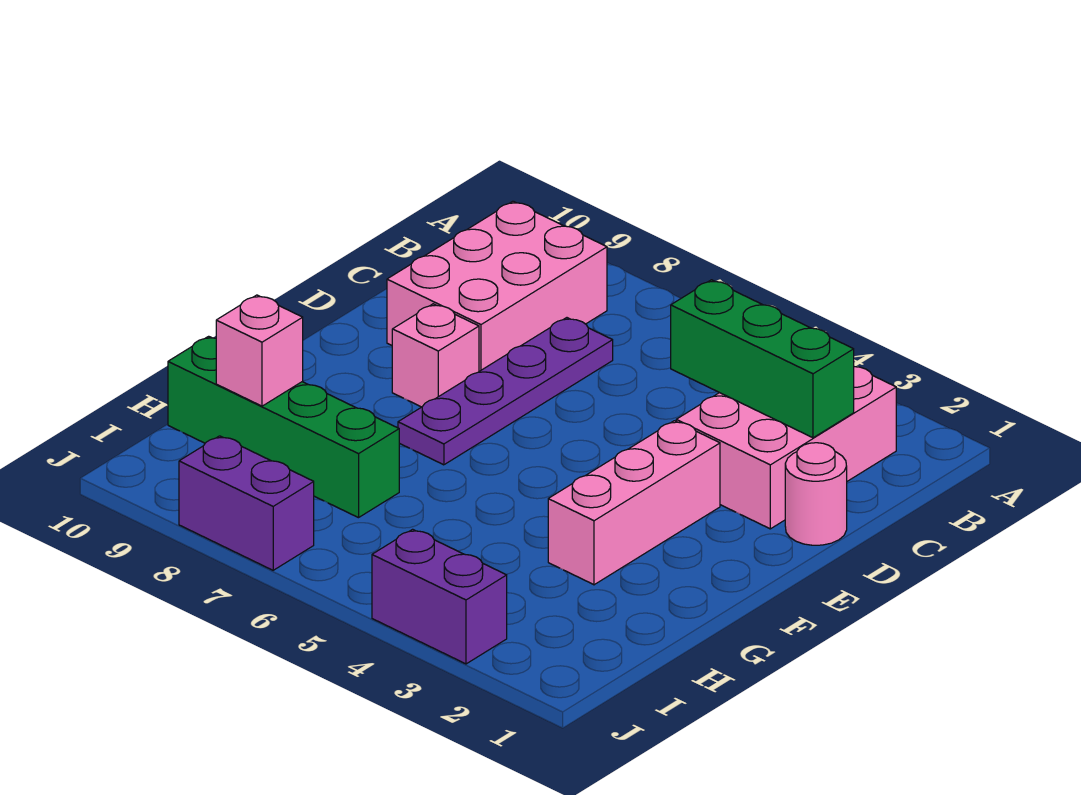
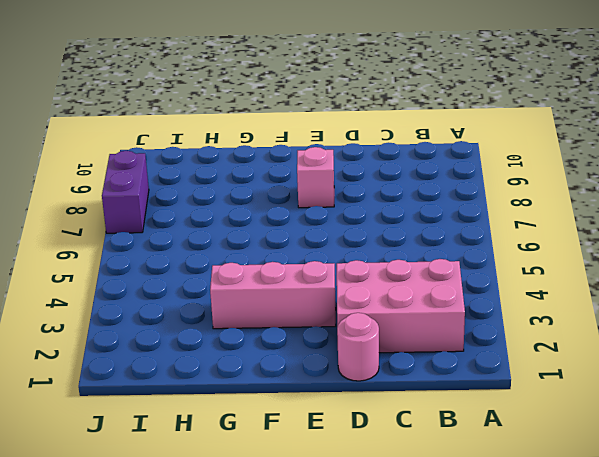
none -> pink 2x3 brick [387,201,607,371]
none -> purple 1x4 plate [398,318,613,465]

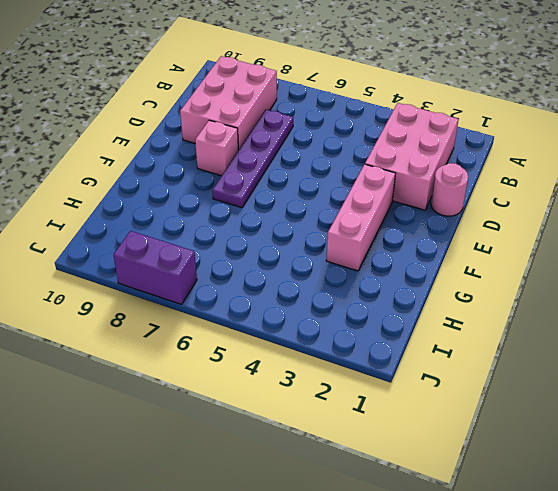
none -> green 1x4 brick [168,336,399,518]
none -> purple 1x2 brick [372,529,507,664]

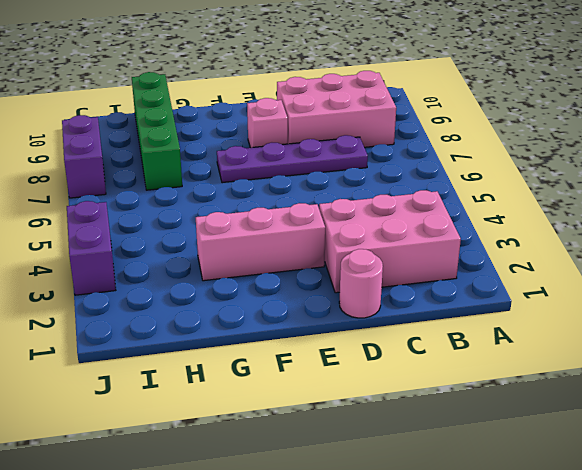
none -> green 1x3 brick [671,280,854,438]
none -> pink 1x1 brick [216,295,303,406]

